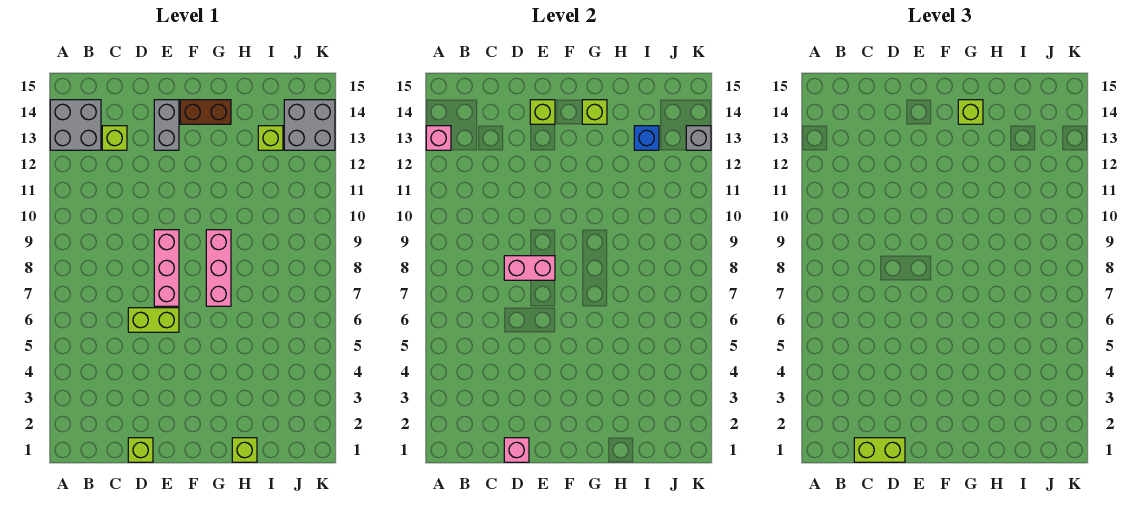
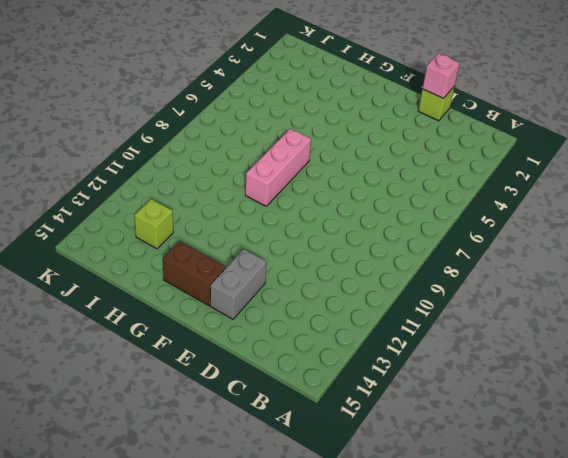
none -> grey 2x2 brick [50,100,101,150]
none -> lime 1x1 brick [102,126,127,150]
none -> lime 1x2 brick [128,308,179,332]

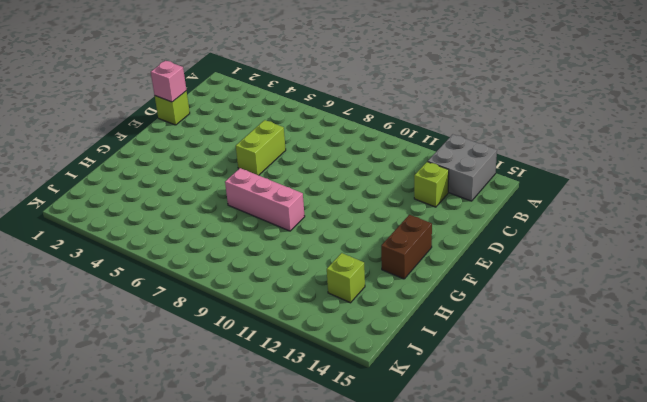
none -> pink 1x3 brick [154,230,179,306]
none -> grey 1x2 brick [154,100,179,150]
none -> lime 1x1 brick [232,438,257,462]

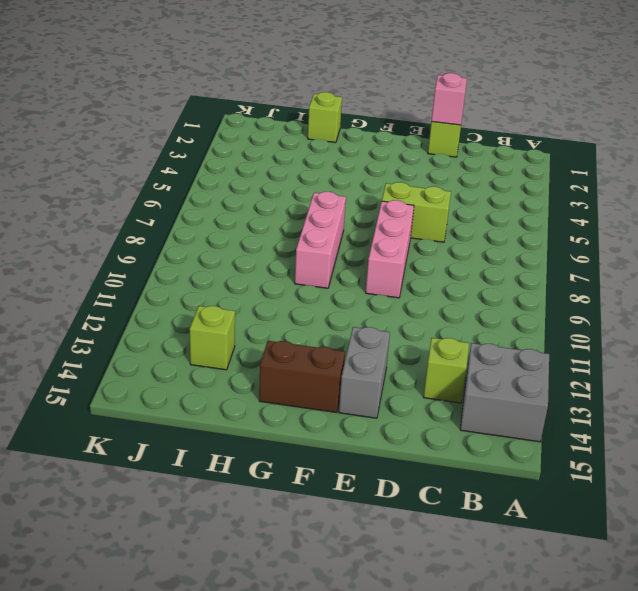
none -> grey 2x2 brick [284,100,335,150]
none -> pink 1x1 brick [426,126,451,150]
none -> pink 1x2 brick [504,256,555,280]

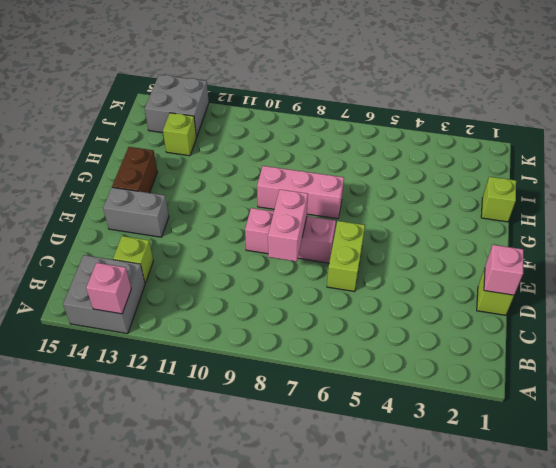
none -> lime 1x1 brick [530,100,555,124]
none -> lime 1x1 brick [582,100,607,124]
none -> blue 1x1 brick [634,126,659,150]

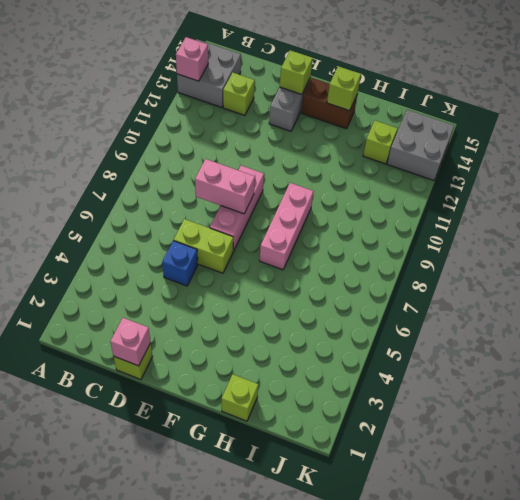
blue 1x1 brick [162,241,198,286] -> blue 1x1 brick moved to [634,126,659,150]
none -> grey 1x1 brick [686,126,711,150]
none -> lime 1x2 brick [854,438,905,462]
none -> lime 1x1 brick [958,100,983,124]

